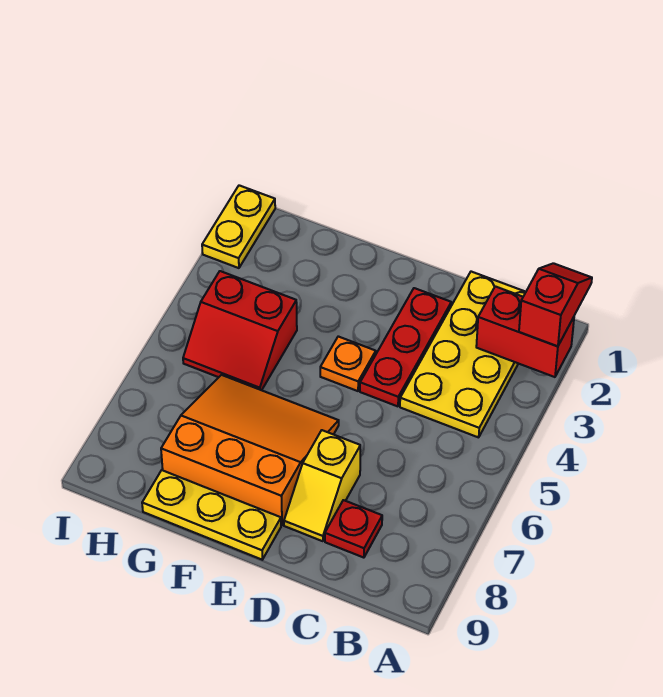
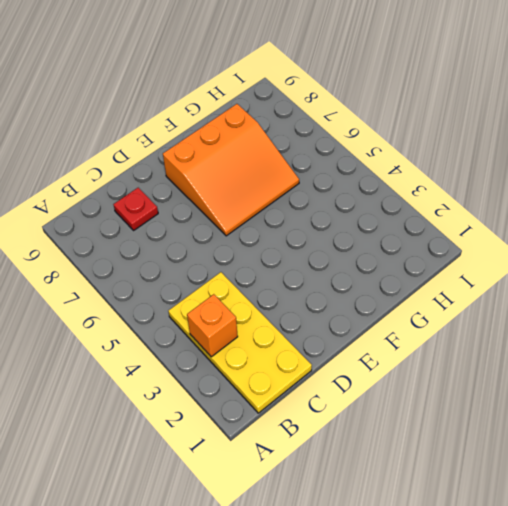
orange 1x1 brick [187,294,238,357] -> none
none -> red 1x3 plate [360,288,451,406]
none -> yellow 1x2 slope [284,430,360,541]

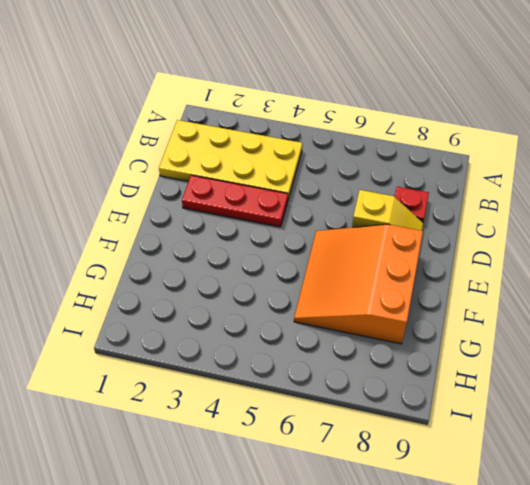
none -> orange 1x1 plate [320,336,376,391]
none -> yellow 1x3 plate [142,470,281,560]

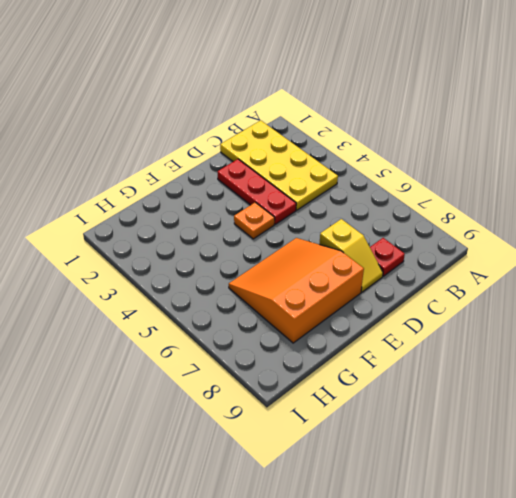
none -> yellow 1x3 plate [142,470,281,560]
none -> red 2x2 slope [183,271,297,390]

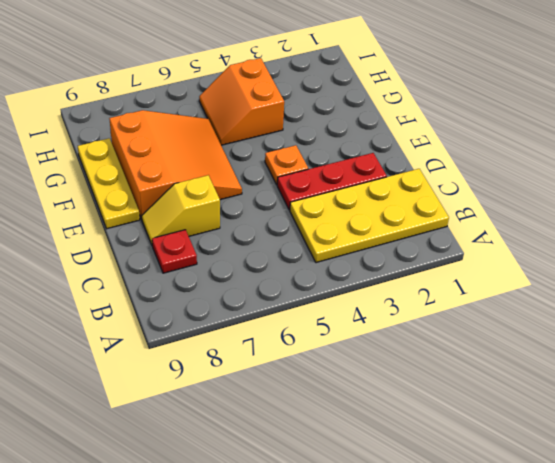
orange 2x2 slope [199,58,284,145] -> red 2x2 slope [183,271,297,390]
none -> yellow 1x2 plate [202,185,275,268]
none -> red 1x2 brick [476,286,574,377]

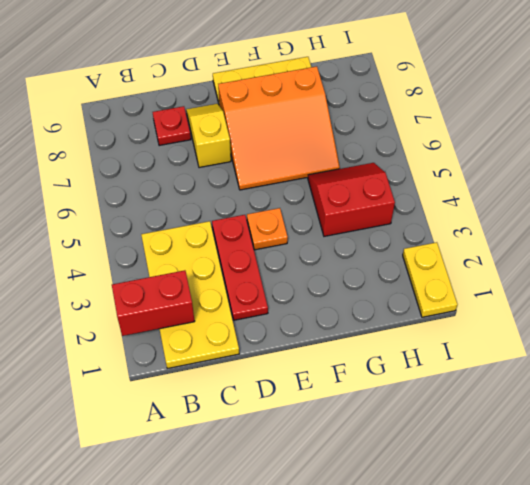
none -> red 1x2 slope [519,263,592,346]

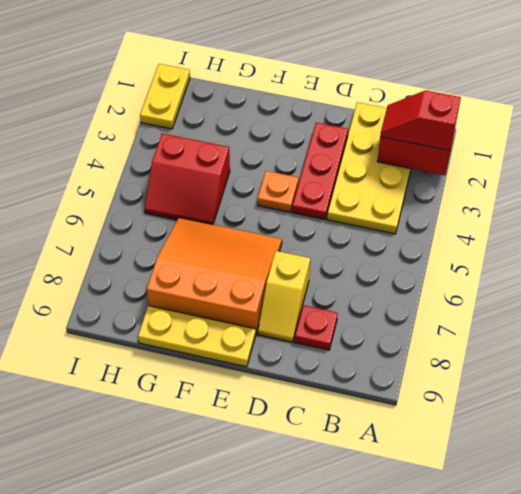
red 1x2 slope [380,90,461,150] -> red 1x2 slope turned to [519,263,592,346]

